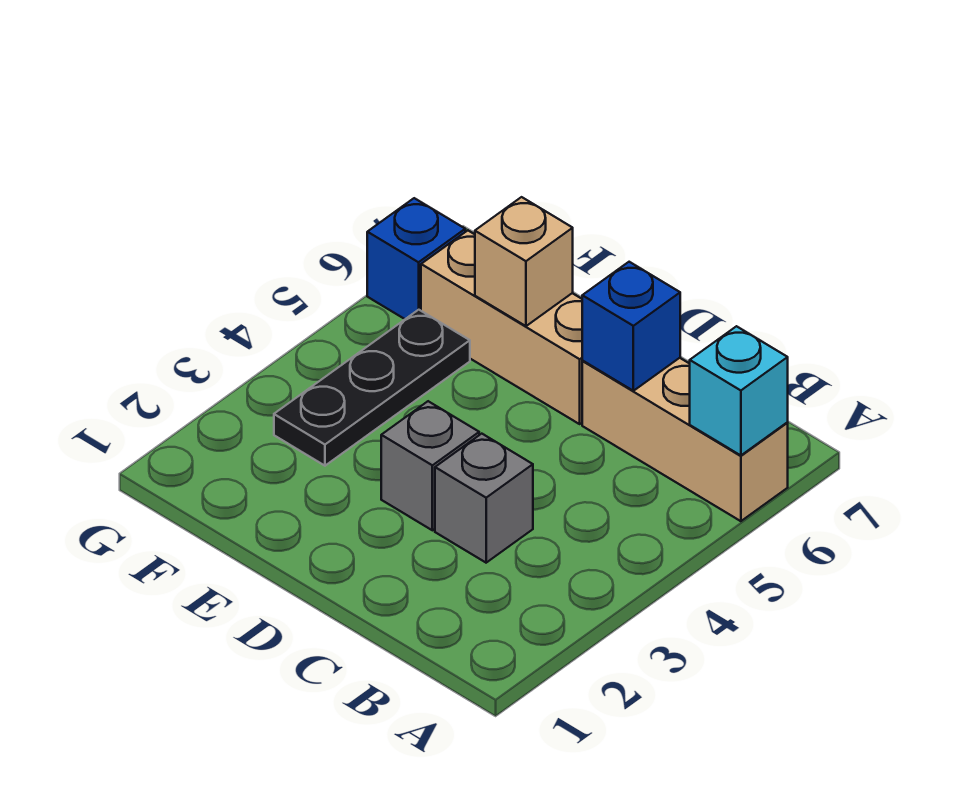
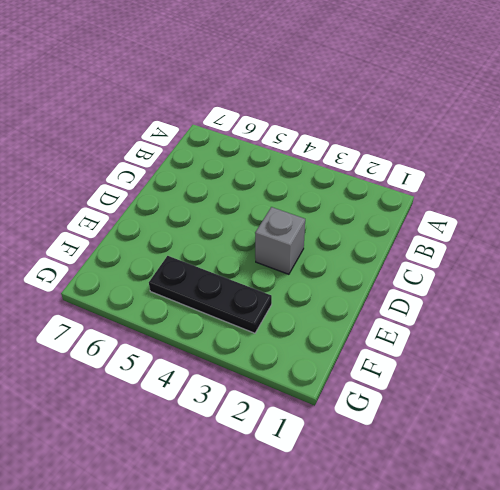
none -> tan 1x3 brick [582,358,788,521]
none -> grey 1x1 brick [435,434,533,563]

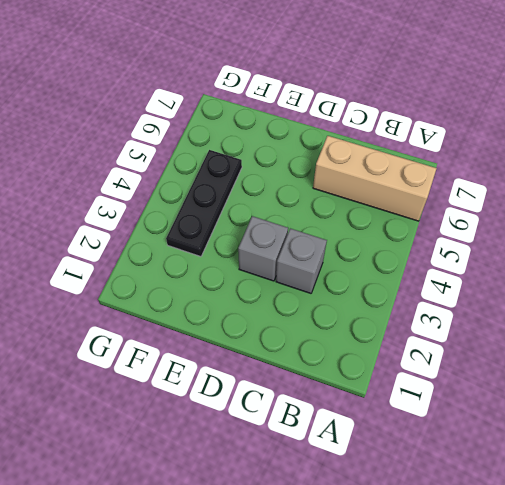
none -> tan 1x3 brick [421,231,583,424]
none -> blue 1x1 brick [367,198,465,319]

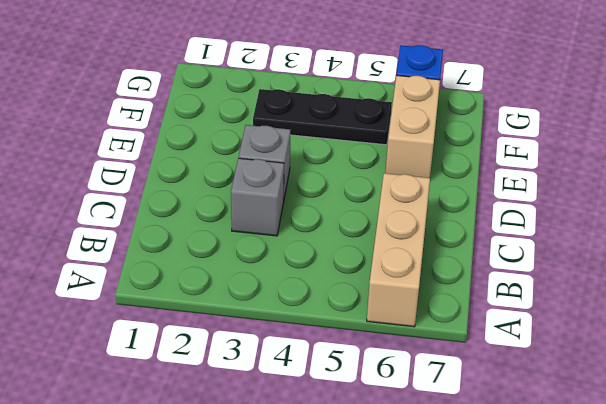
tan 1x2 brick [386,75,440,178] -> tan 1x3 brick [421,231,583,424]
none -> cyan 1x1 brick [690,326,788,455]
none -> blue 1x1 brick [582,262,680,391]

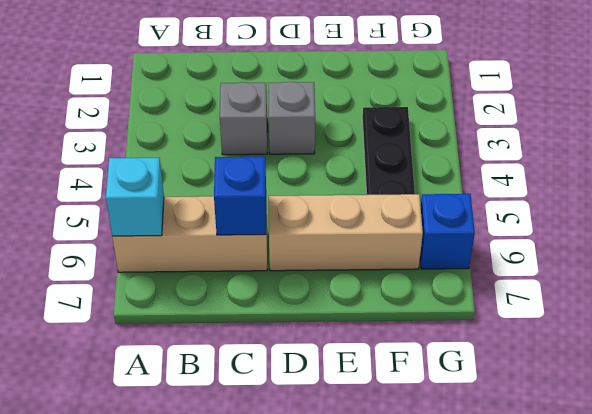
none -> tan 1x1 brick [475,197,573,326]

